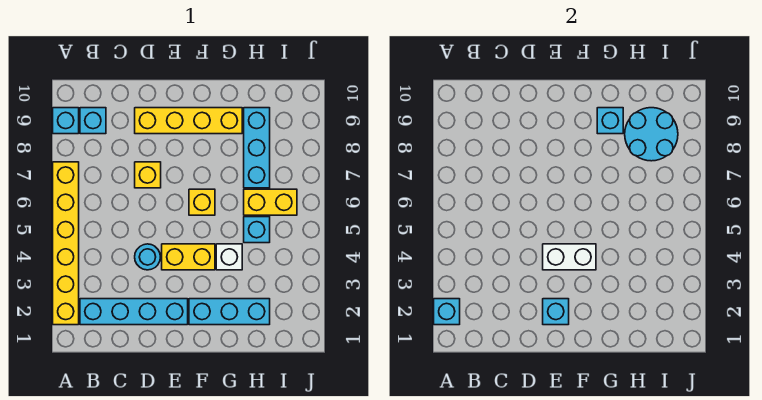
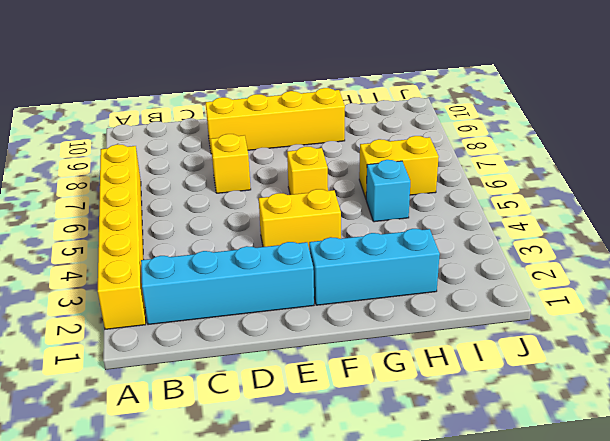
none -> cyan 1x1 brick [53,108,79,134]
none -> cyan 1x1 brick [80,108,106,134]
none -> cyan 1x1 round brick [135,244,160,270]

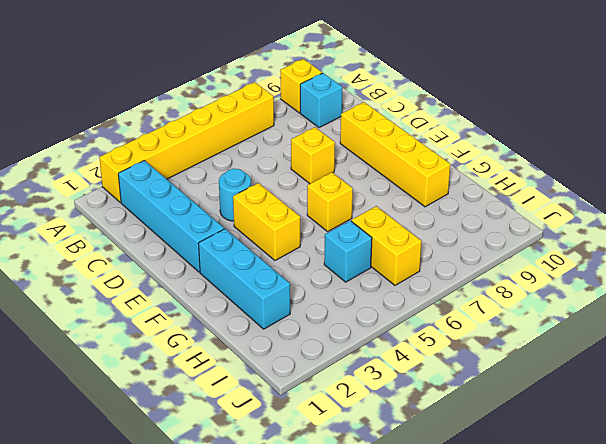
yellow 1x1 brick [280,59,322,113] -> cyan 1x1 brick [53,108,79,134]
none -> white 1x1 brick [216,244,242,270]
none -> cyan 1x3 brick [244,108,270,188]
none -> cyan 1x1 brick [434,299,460,325]

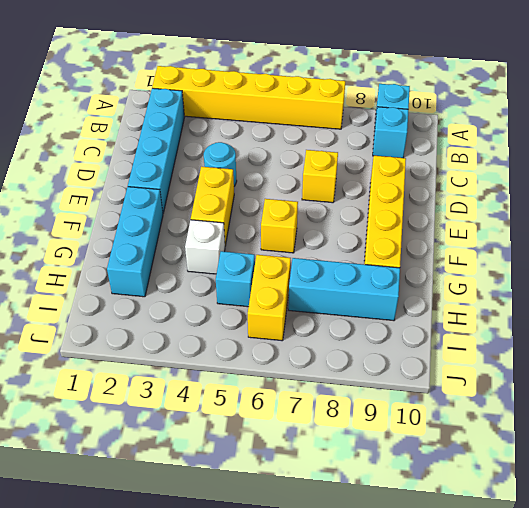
none -> cyan 1x1 brick [434,299,460,325]
none -> cyan 1x1 brick [543,299,569,325]
none -> white 1x2 brick [543,244,596,270]

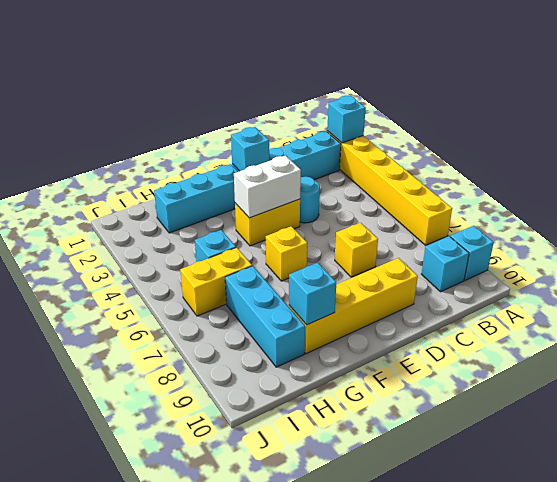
none -> white 1x1 brick [216,244,242,270]
none -> cyan 2x2 round brick [625,108,678,161]

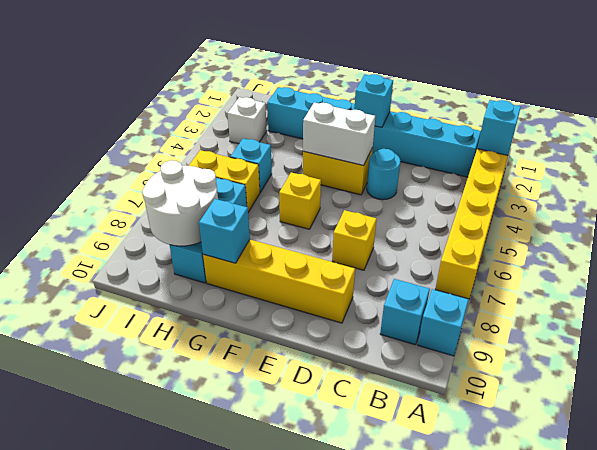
white 2x2 round brick [142,160,218,246] -> cyan 2x2 round brick [625,108,678,161]
white 1x1 brick [228,97,267,144] -> white 1x1 brick moved to [216,244,242,270]

